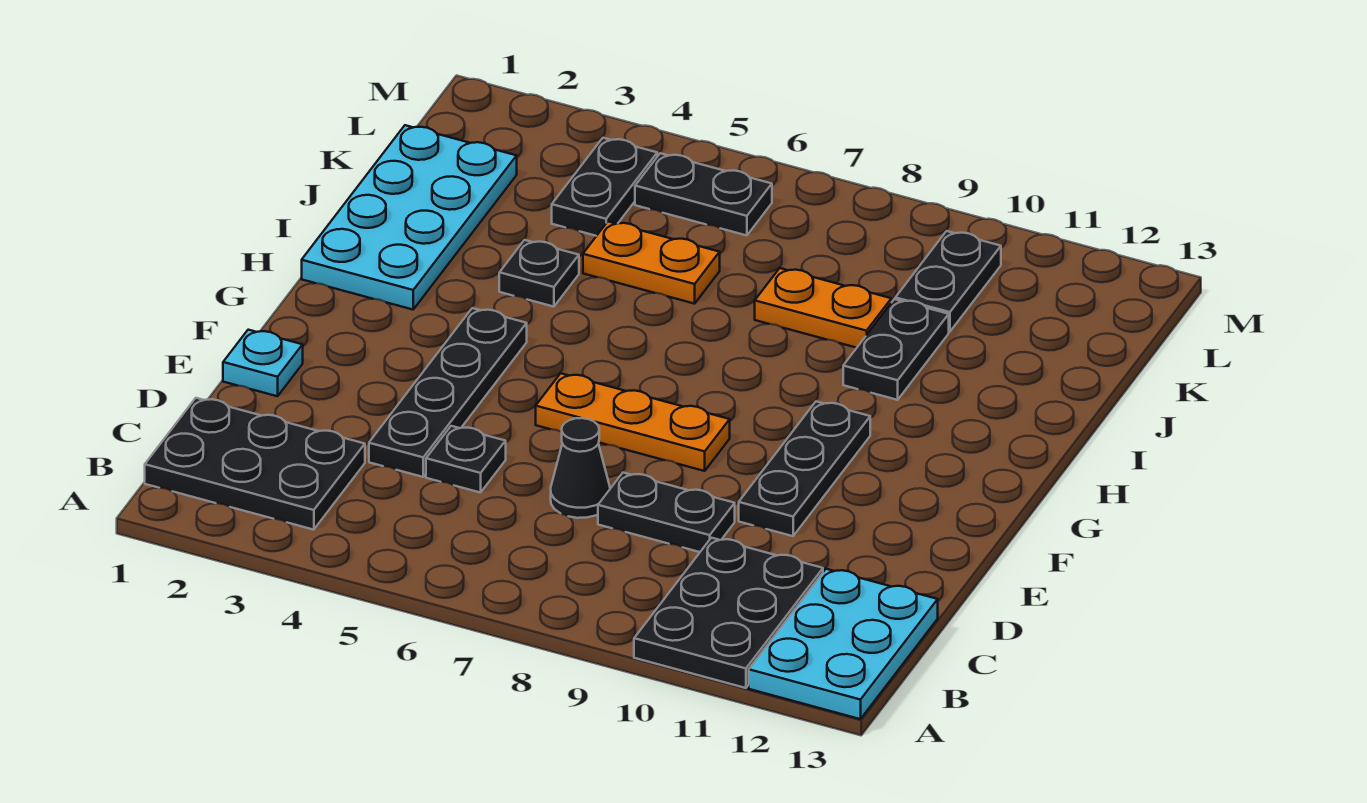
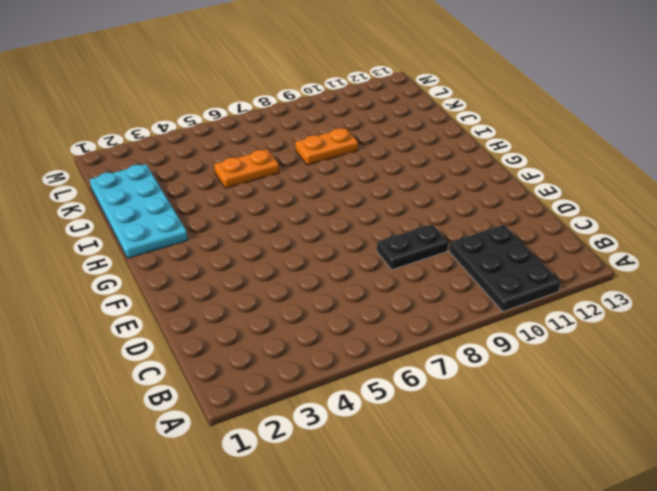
none -> cyan 2x3 plate [749,569,938,719]
none -> black 2x3 plate [145,398,365,530]
none -> black 1x4 plate [369,308,527,477]

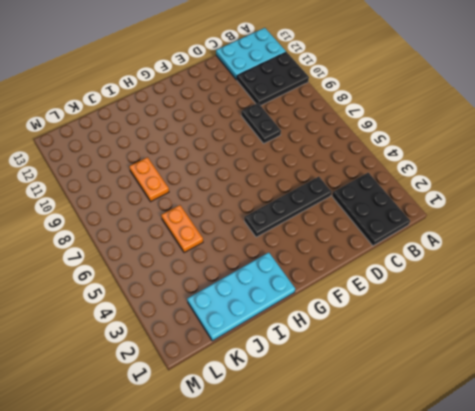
none -> black 1x1 plate [426,426,506,493]
none -> black 1x1 cone [551,418,610,518]
none -> cyan 1x1 plate [223,330,303,396]

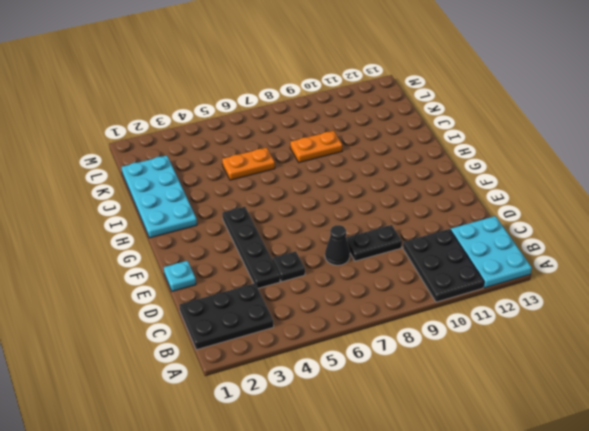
none -> black 1x3 plate [739,401,870,536]
none -> orange 1x3 plate [536,373,730,471]
none -> black 1x1 plate [499,240,579,307]

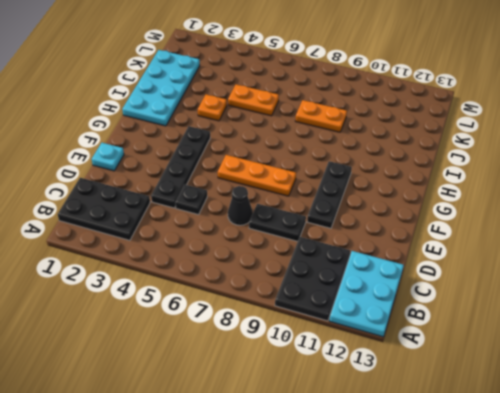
orange 1x1 plate [198,94,227,121] -> black 1x1 plate [499,240,579,307]
none -> black 1x2 plate [843,299,949,400]
none -> black 1x2 plate [552,138,657,236]
none -> black 1x2 plate [895,231,1001,332]

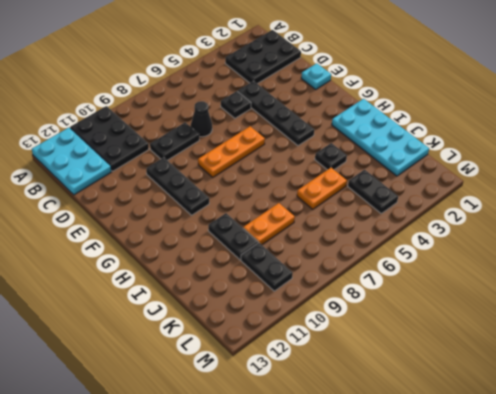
none -> black 1x2 plate [635,153,772,235]

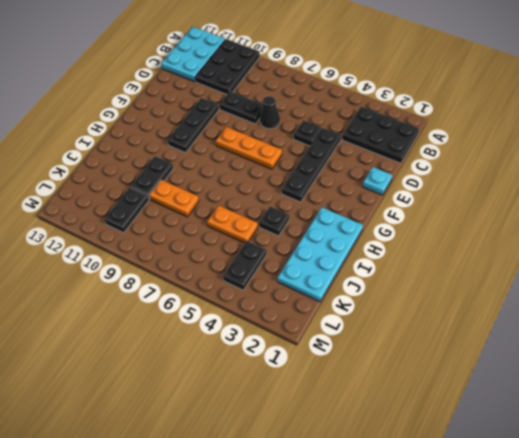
none -> black 1x2 plate [635,153,772,235]

